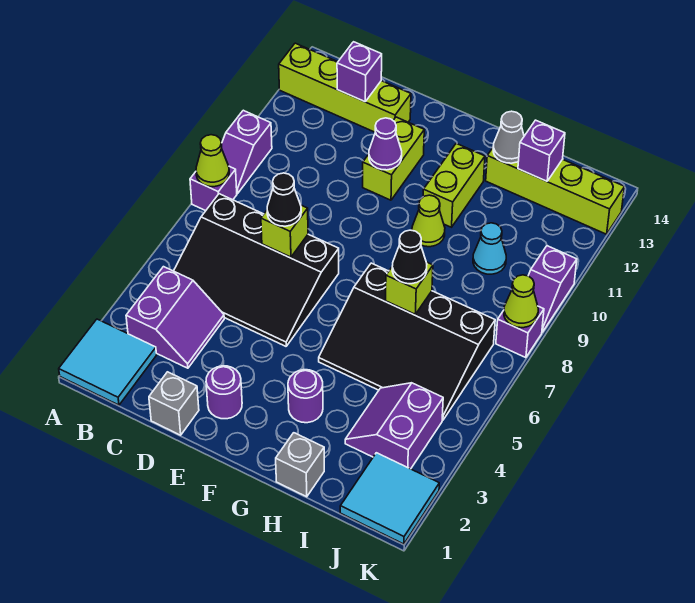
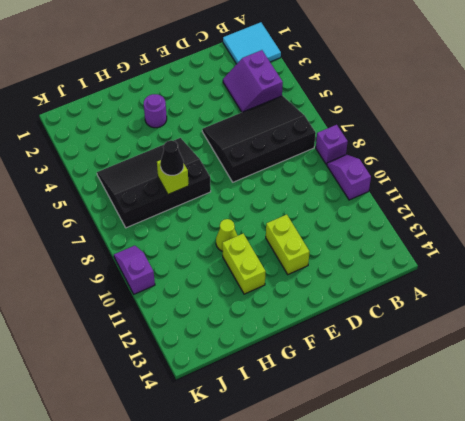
none -> lime 1x4 brick [279,43,411,132]
none -> grey 1x1 brick [149,372,199,435]
none -> purple 1x1 round brick [206,366,242,419]
none -> grey 1x1 brick [276,433,324,497]

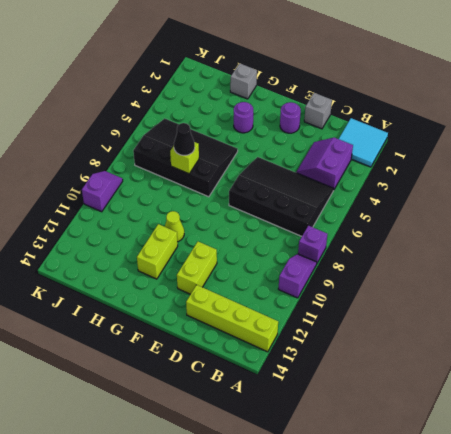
none -> lime 1x4 brick [486,148,625,234]
none -> purple 2x2 slope [345,383,443,469]
none -> cyan 1x1 cone [473,223,506,274]
none -> cyan 2x2 tile [340,453,439,544]

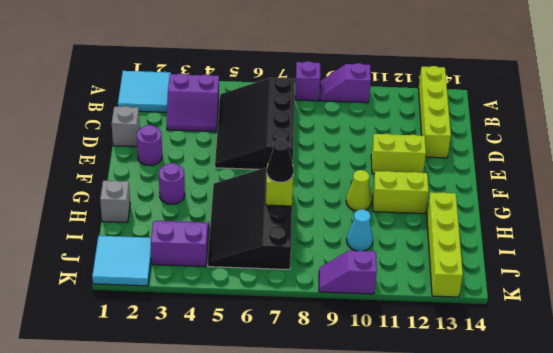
none -> purple 1x1 brick [496,306,544,358]
none -> lime 1x1 cone [196,135,229,187]
none -> purple 1x1 brick [337,42,382,102]
none -> lime 1x1 brick [261,205,308,257]

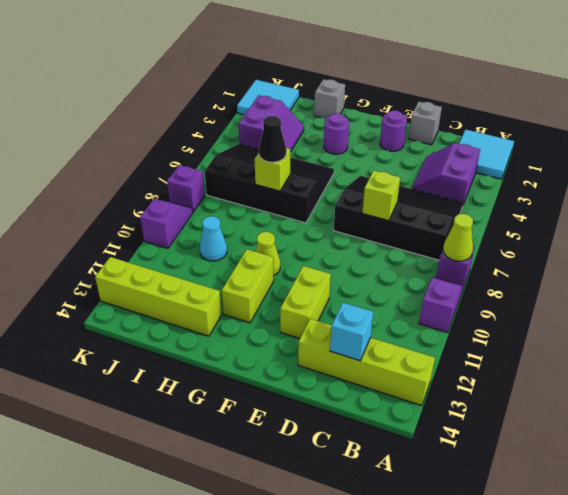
cyan 1x1 brick [330,303,373,361] -> purple 1x1 brick [337,42,382,102]
none -> purple 1x1 cone [369,118,402,170]
none -> grey 1x1 cone [493,111,524,163]
none -> purple 1x1 brick [518,120,565,181]
none -> lime 1x1 cone [504,275,538,328]

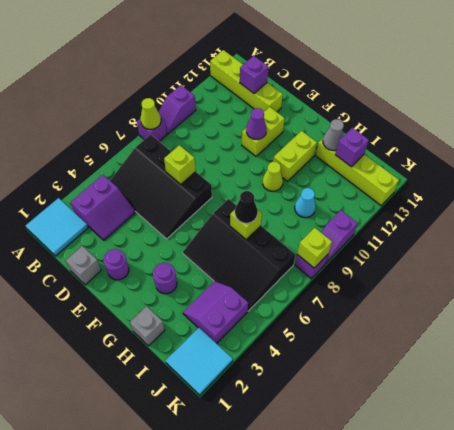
lime 1x1 brick [297,228,332,268] -> lime 1x1 cone [504,275,538,328]
none -> black 1x1 cone [267,173,301,226]

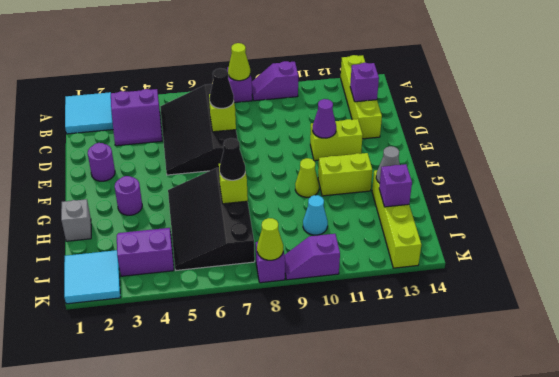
none -> grey 1x1 brick [149,372,199,435]

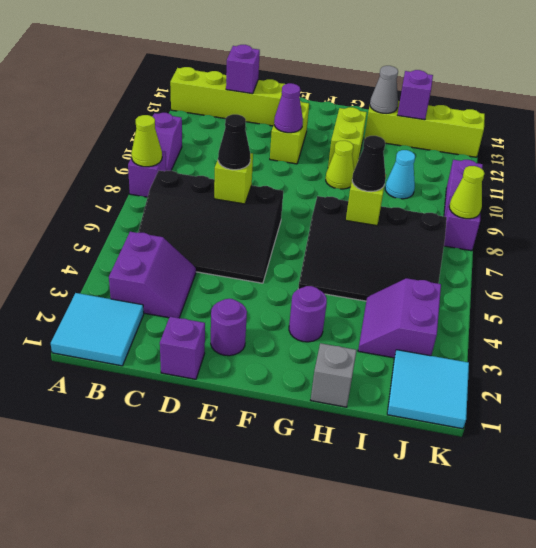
purple 1x1 brick [160,317,205,379] -> grey 1x1 brick [149,372,199,435]

